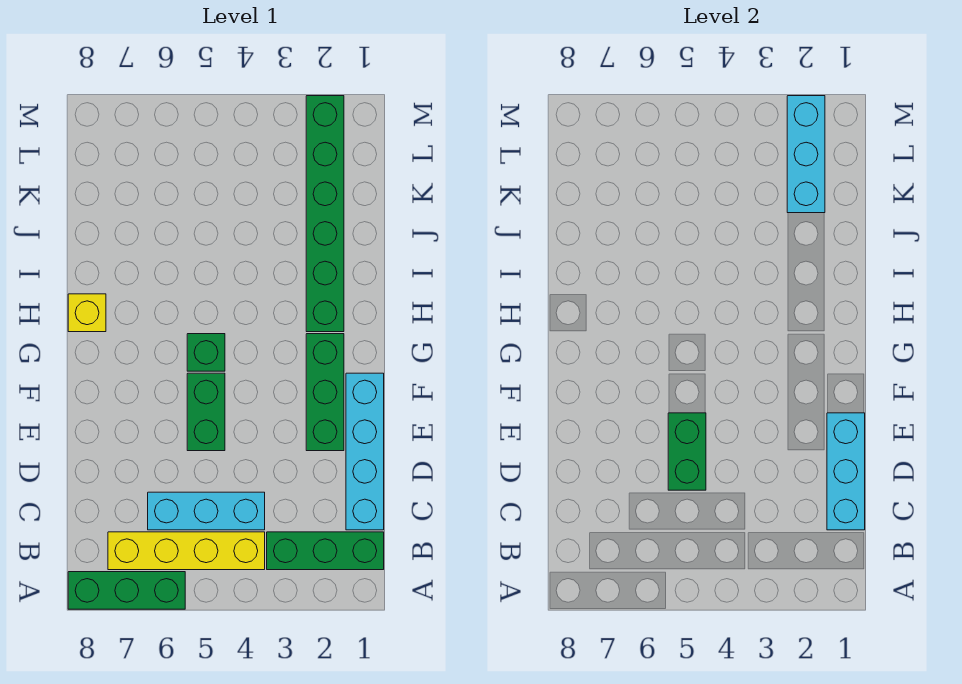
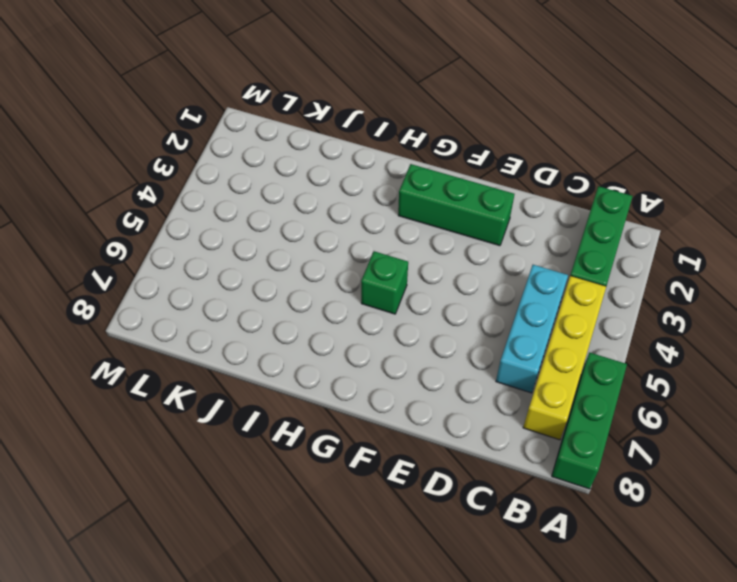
none -> cyan 1x4 brick [346,373,384,530]
none -> green 1x2 brick [187,373,225,451]
none -> green 1x6 brick [306,96,344,332]

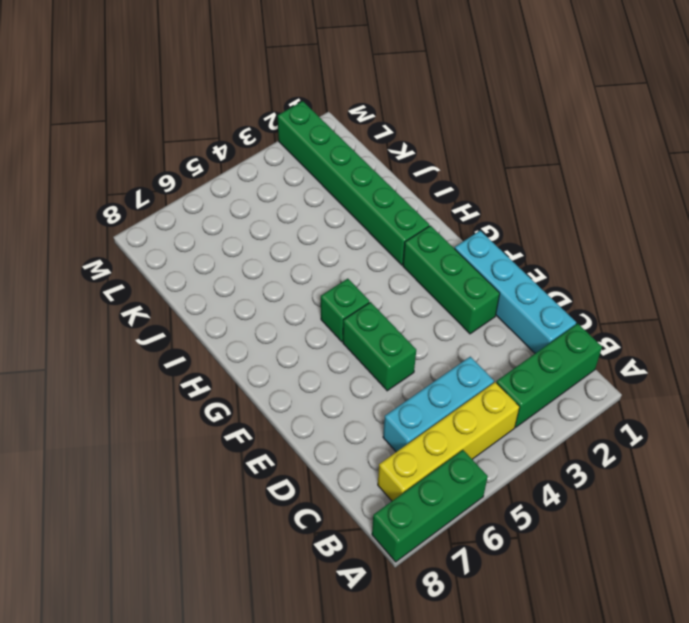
none -> yellow 1x1 brick [68,294,106,332]
none -> cyan 1x3 brick [827,413,865,530]
none -> green 1x2 brick [668,413,706,490]

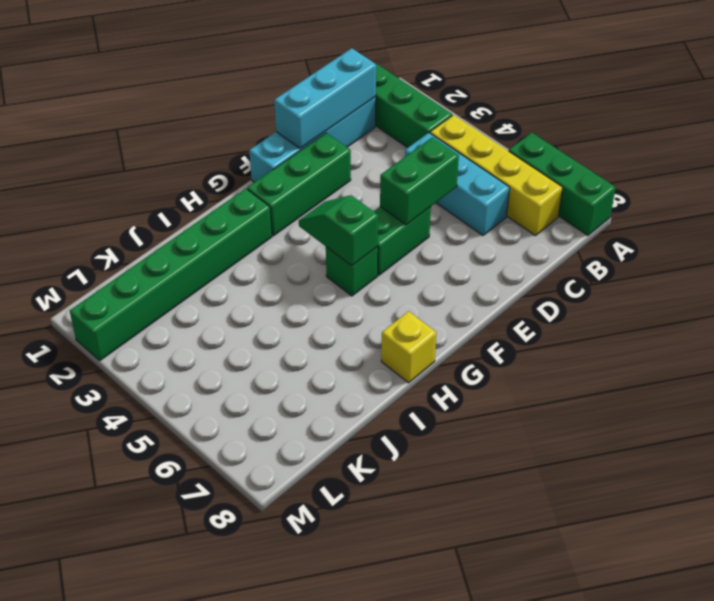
green 1x2 slope [299,195,378,266] -> none
none -> cyan 1x3 brick [787,96,825,213]

